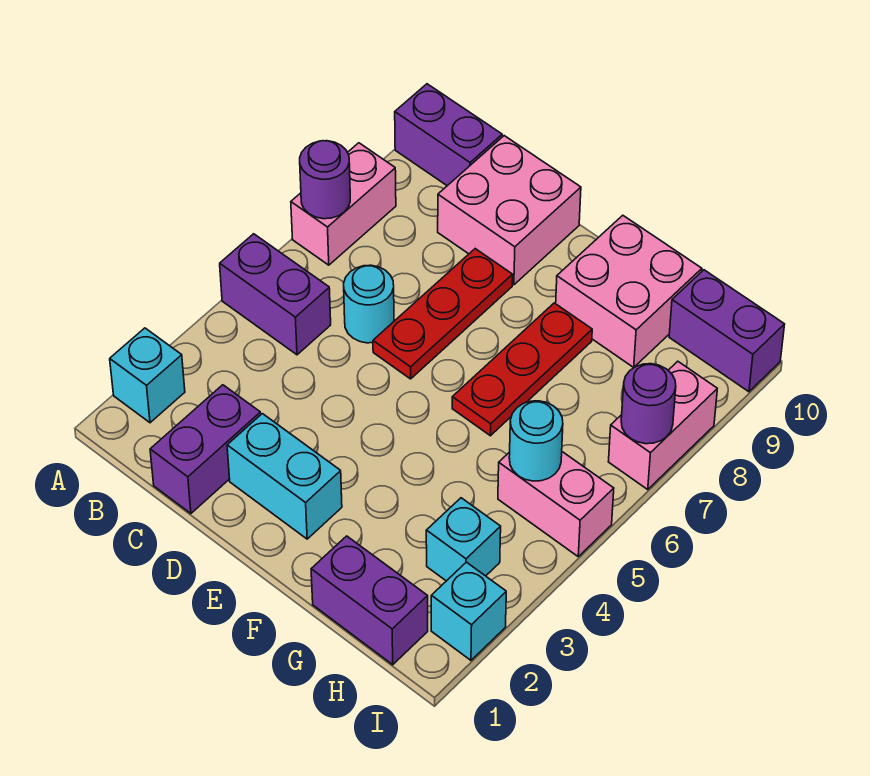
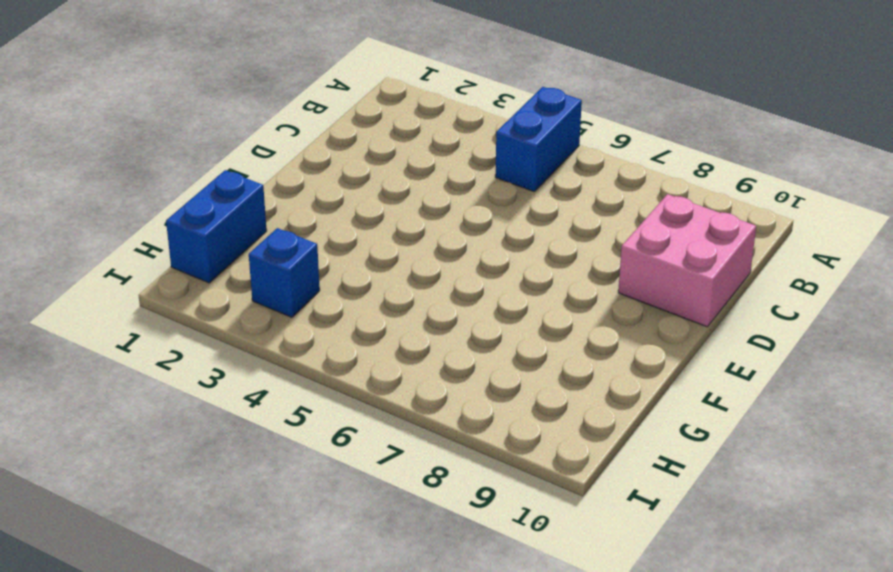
blue 1x2 brick [495,87,582,192] -> purple 1x2 brick [220,234,331,355]
blue 1x2 brick [166,170,267,283] -> purple 1x2 brick [311,536,428,665]
blue 1x1 brick [249,228,320,317] -> cyan 1x1 brick [426,498,501,581]
none -> cyan 1x1 brick [110,328,185,423]
none -> pink 1x2 brick [291,143,396,265]
none -> purple 1x2 brick [395,84,502,186]

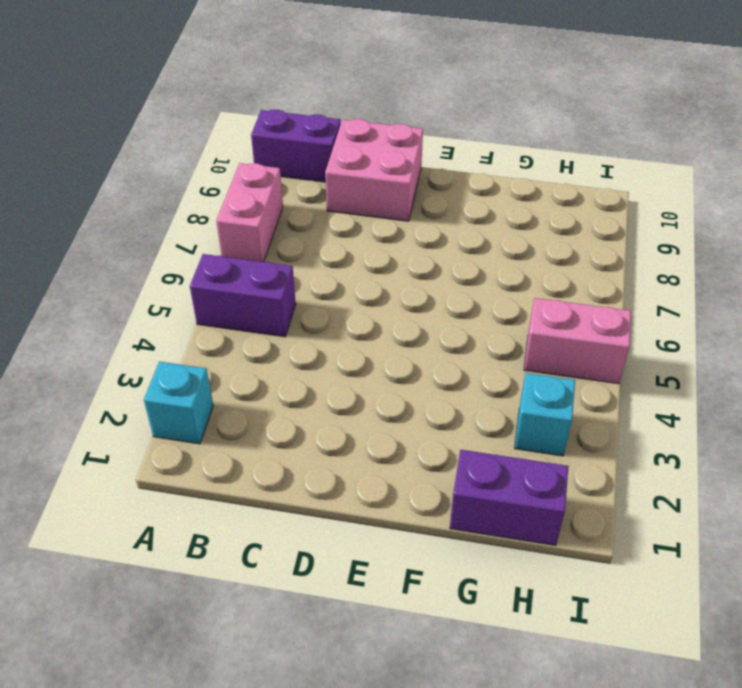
none -> purple 1x2 brick [150,385,261,513]
none -> cyan 1x1 round brick [344,265,394,343]
none -> cyan 1x2 brick [227,414,342,539]

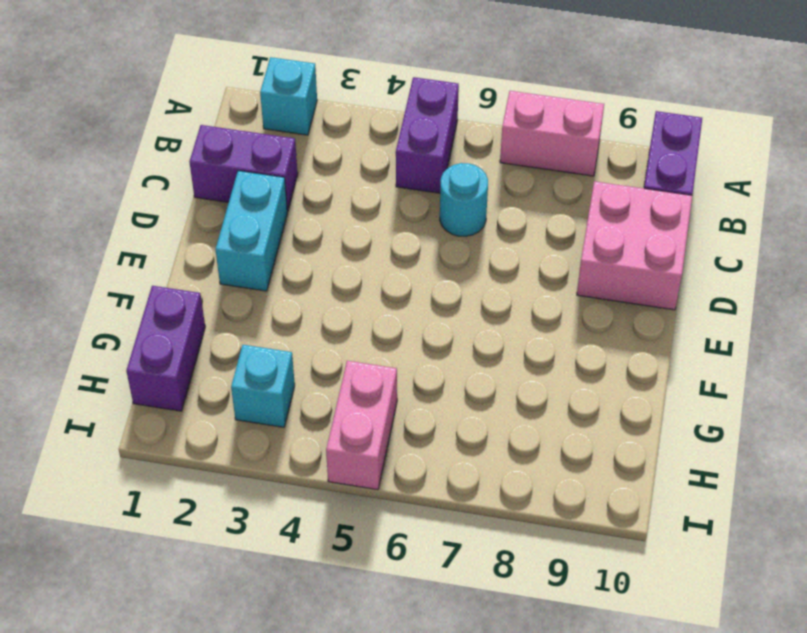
none -> red 1x3 plate [373,249,513,379]
none -> red 1x3 plate [452,303,592,436]
none -> pink 2x2 brick [556,215,702,367]

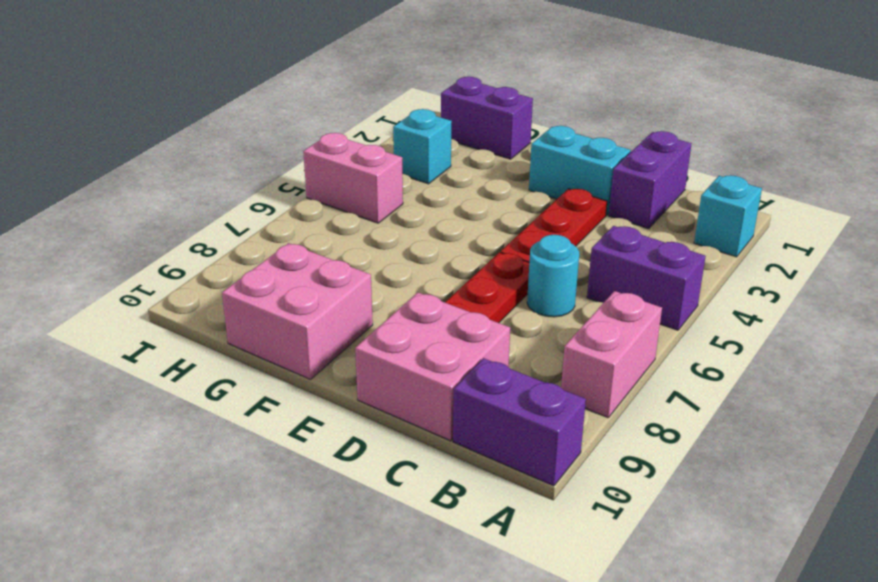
red 1x3 plate [501,189,607,262] -> red 1x3 plate moved to [452,303,592,436]
none -> purple 1x2 brick [669,270,785,392]
none -> cyan 1x1 brick [431,562,506,660]
none -> pink 1x2 brick [608,361,717,489]

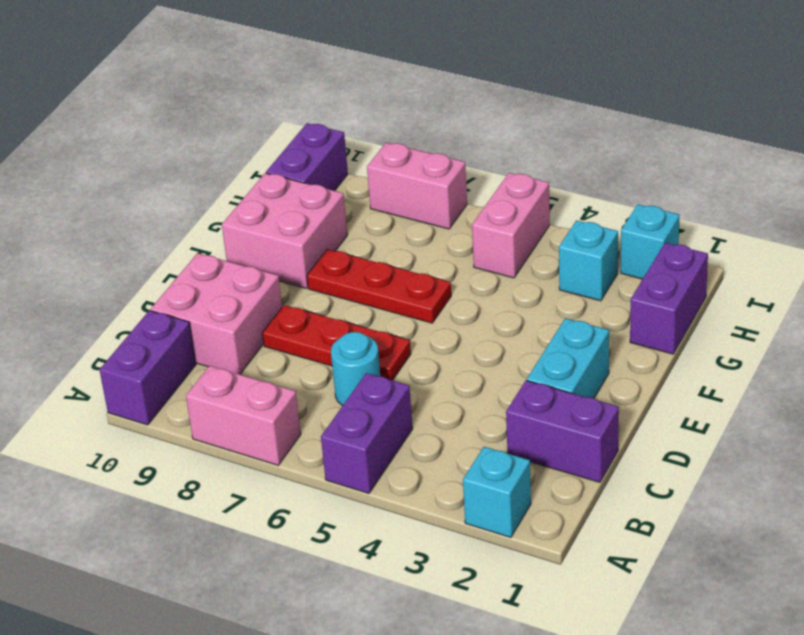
none -> purple 1x1 round brick [300,141,350,219]
none -> cyan 1x1 round brick [509,401,563,481]
none -> purple 1x1 round brick [621,364,676,444]

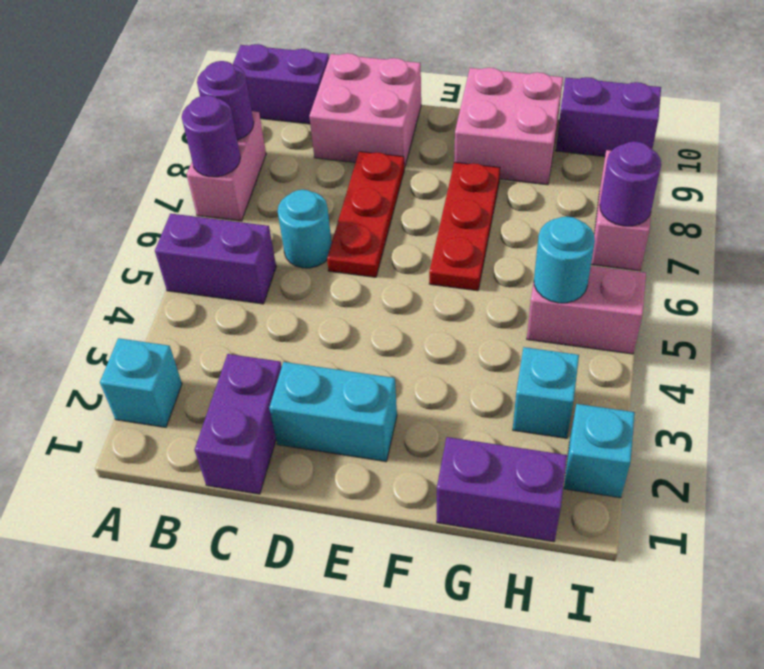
purple 1x1 round brick [197,61,254,140] -> none

